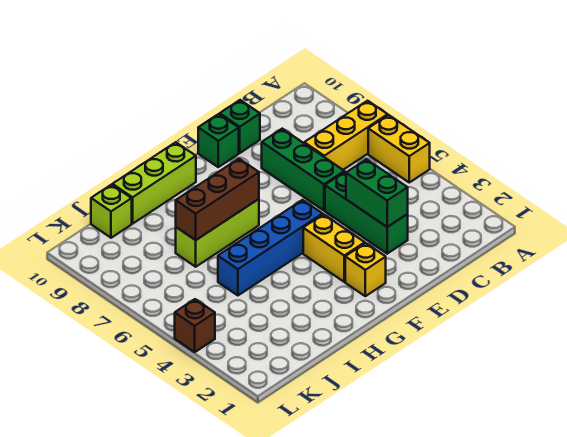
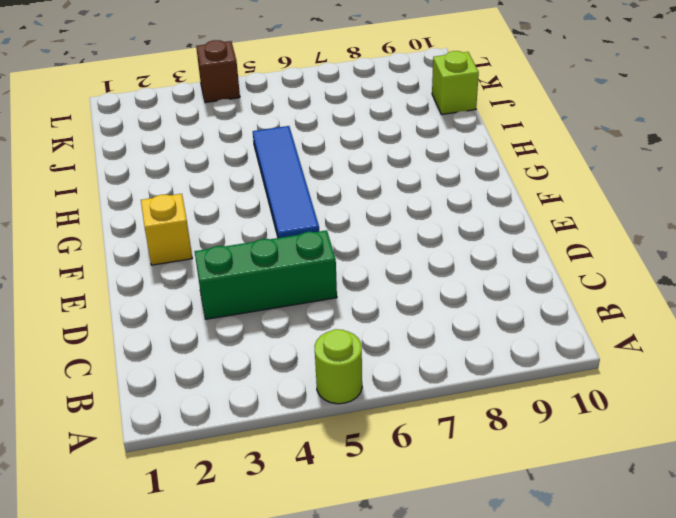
lime 1x1 round brick [315,329,362,404] -> yellow 1x2 brick [368,115,430,182]
blue 1x4 tile [253,126,319,238] -> blue 1x4 brick [218,200,323,295]
none -> yellow 1x3 brick [304,101,388,170]
none -> green 1x3 brick [262,129,344,210]
none -> green 1x1 brick [220,100,260,153]

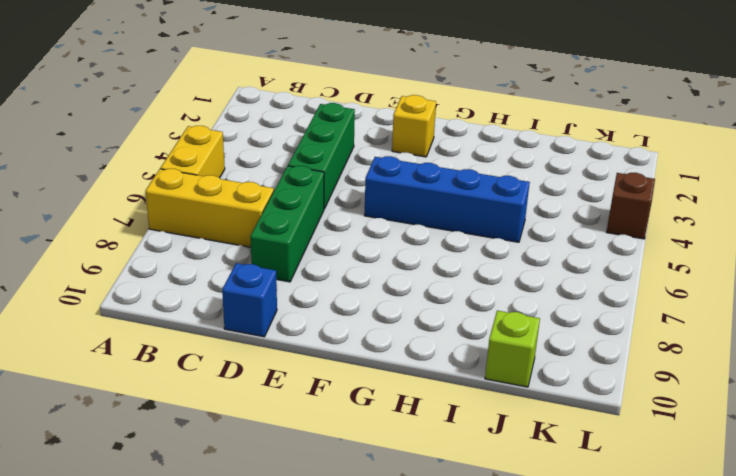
blue 1x1 brick [222,263,277,337] -> green 1x1 brick [220,100,260,153]
none -> green 1x1 brick [198,114,239,167]
none -> yellow 1x2 brick [303,214,365,282]
none -> lime 1x3 brick [176,199,259,267]

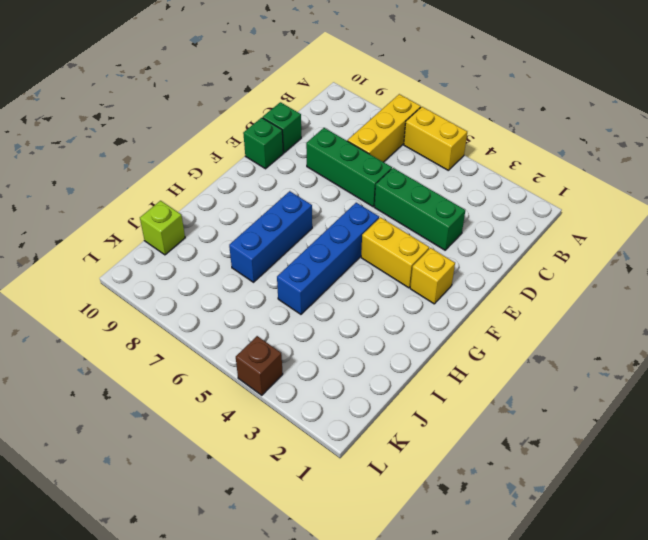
blue 1x3 brick [229,191,312,282] -> lime 1x3 brick [176,199,259,267]
none -> lime 1x3 brick [113,142,196,224]
none -> green 1x2 brick [346,159,408,227]
none -> brown 1x3 brick [176,159,259,240]

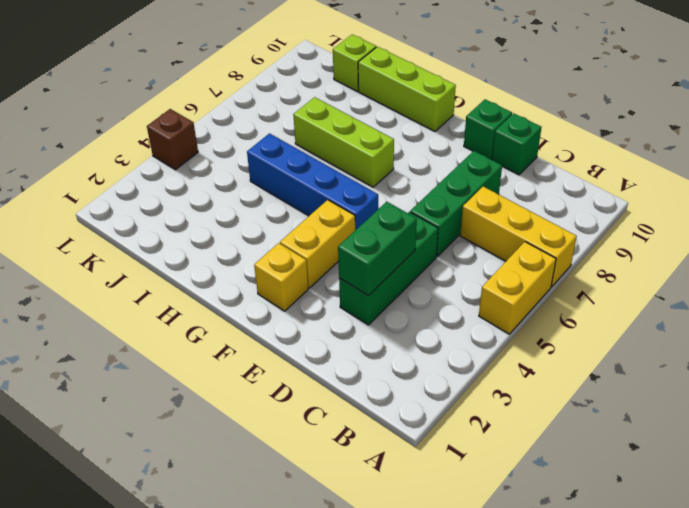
none -> brown 1x3 brick [176,159,259,240]

